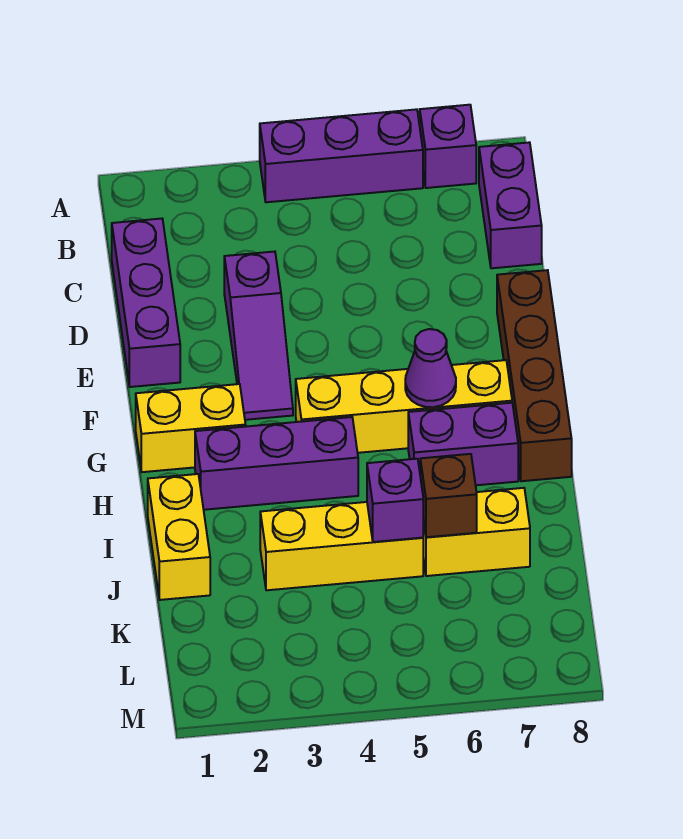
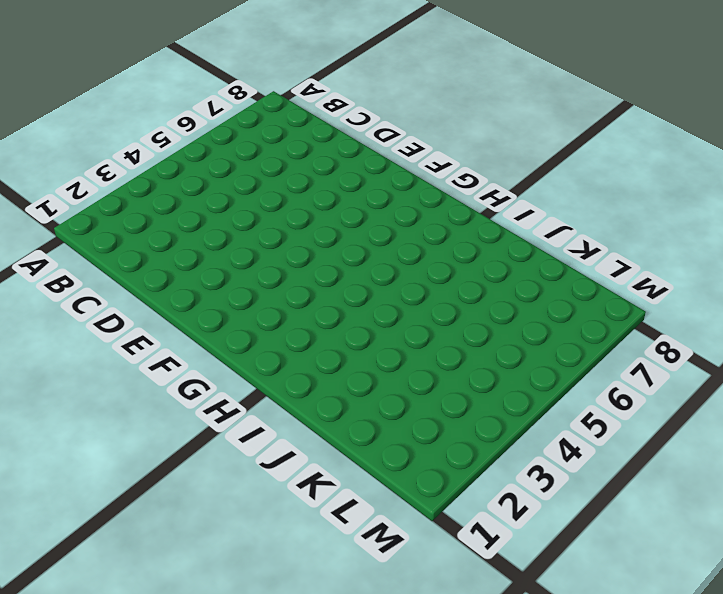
none -> purple 1x3 brick [260,109,423,202]
none -> purple 1x1 brick [420,105,476,188]
none -> purple 1x2 brick [479,142,542,268]

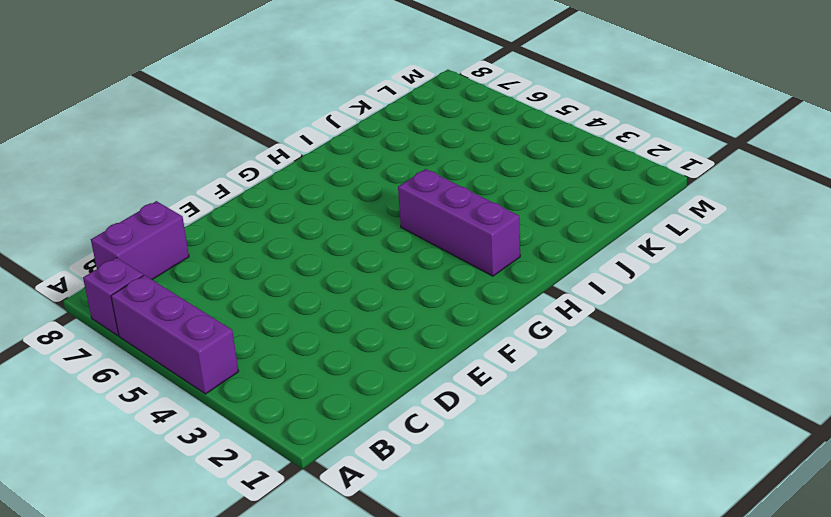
none -> purple 1x3 brick [112,219,180,387]
none -> purple 1x3 slope [224,252,293,420]
none -> brown 1x4 brick [497,270,572,481]

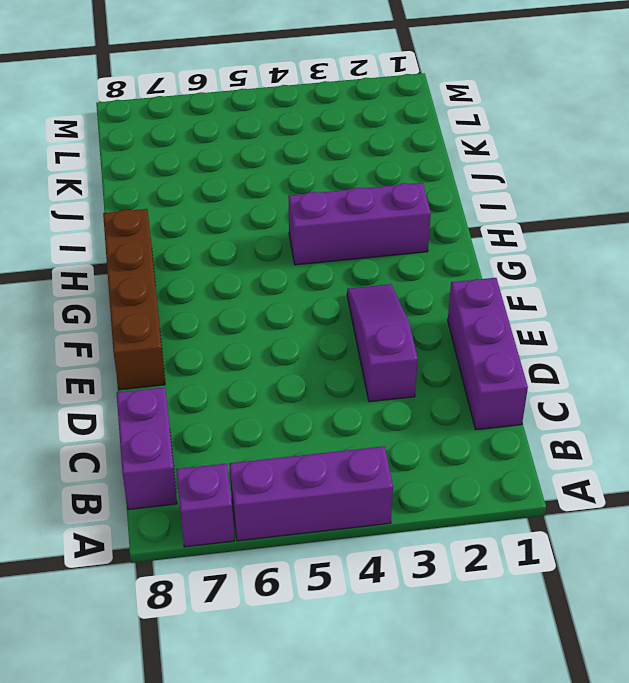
none -> yellow 1x2 brick [136,384,246,472]
none -> yellow 1x4 brick [296,360,512,453]
none -> purple 1x2 brick [408,403,518,485]

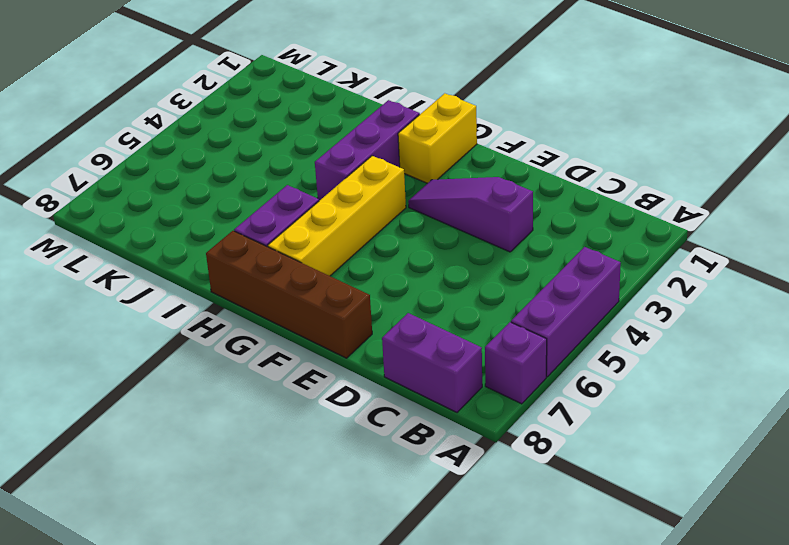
none -> purple 1x3 brick [112,219,180,387]
none -> yellow 1x2 brick [148,474,210,600]
none -> yellow 1x3 brick [260,502,423,590]

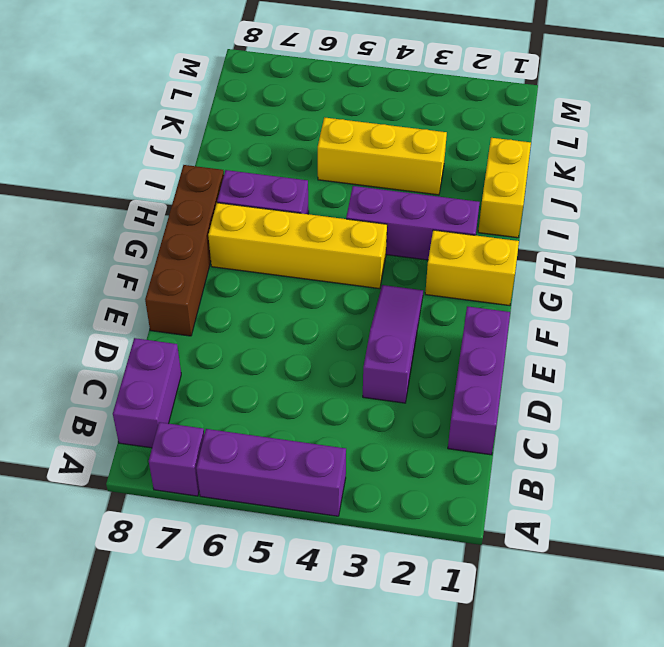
none -> yellow 1x2 brick [423,488,530,576]
none -> purple 1x1 cone [405,329,456,407]
none -> purple 1x1 brick [367,459,423,542]

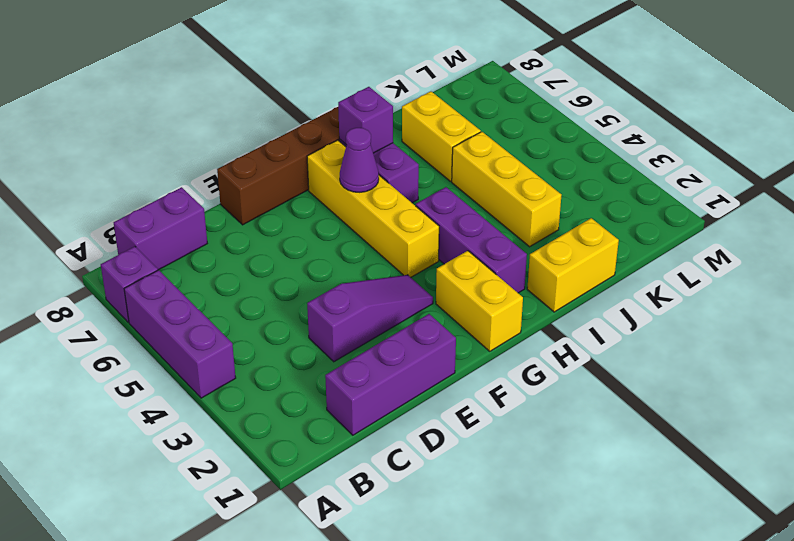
purple 1x1 brick [338,87,393,153] -> purple 1x1 brick moved to [367,459,423,542]
none -> brown 1x1 brick [420,454,477,537]

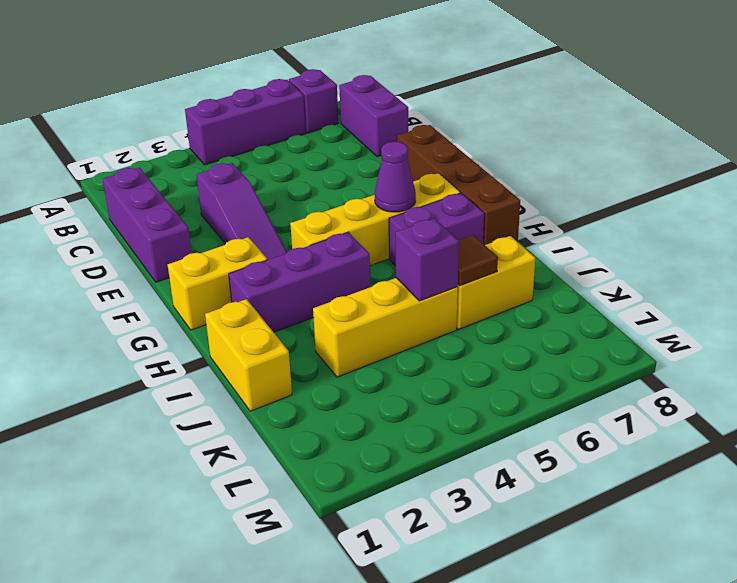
brown 1x1 tile [458,235,498,286] -> brown 1x1 brick [420,454,477,537]

